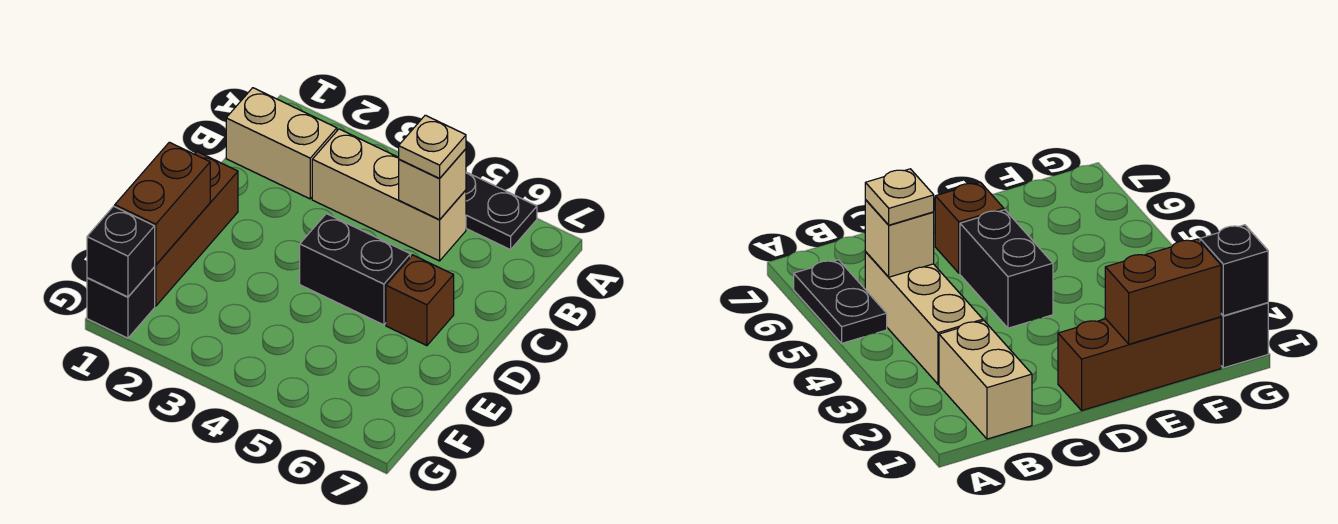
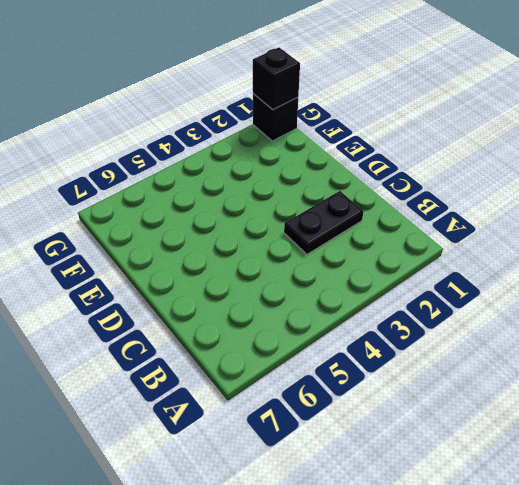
black 1x2 plate [284,191,364,254] -> black 1x2 plate moved to [466,172,537,250]
none -> tan 1x2 brick [226,88,337,199]
none -> tan 1x3 brick [312,129,466,261]

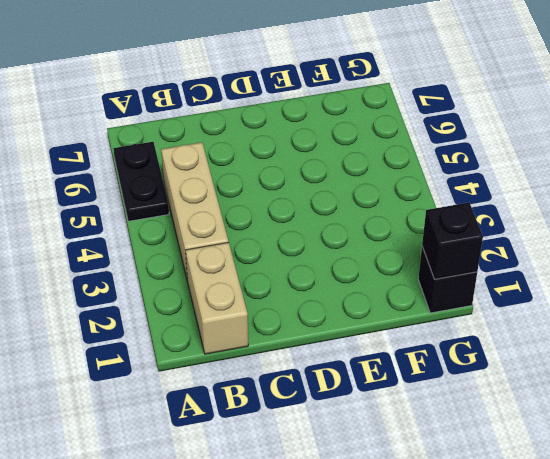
none -> brown 1x3 brick [155,152,238,306]
none -> black 1x2 brick [300,214,410,325]

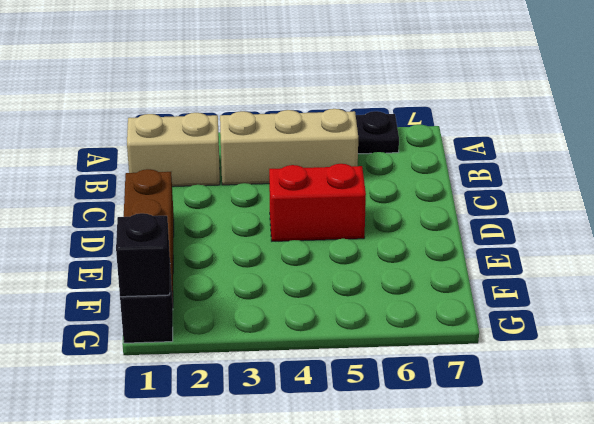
red 1x2 brick [269,164,366,241] -> black 1x2 brick [300,214,410,325]
none -> brown 1x1 brick [386,255,454,346]
none -> tan 1x1 brick [399,149,466,220]

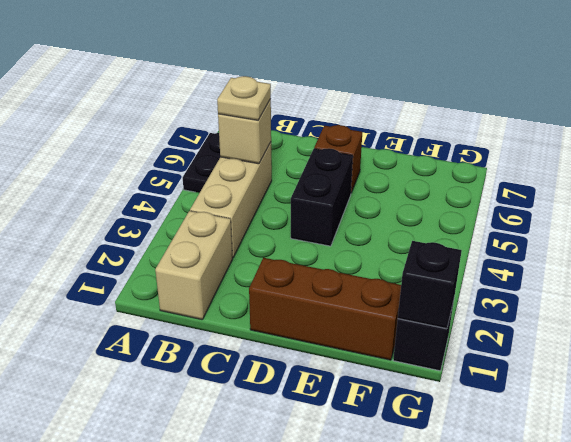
none -> brown 1x2 brick [115,142,210,265]

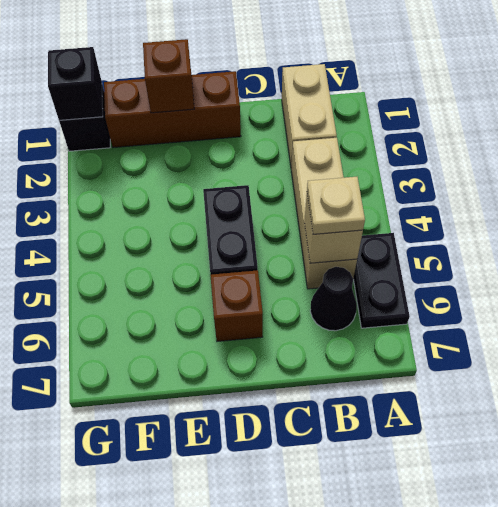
black 1x1 cone [310,267,357,331] -> none
brown 1x1 brick [143,39,194,113] -> brown 1x2 brick [115,142,210,265]

